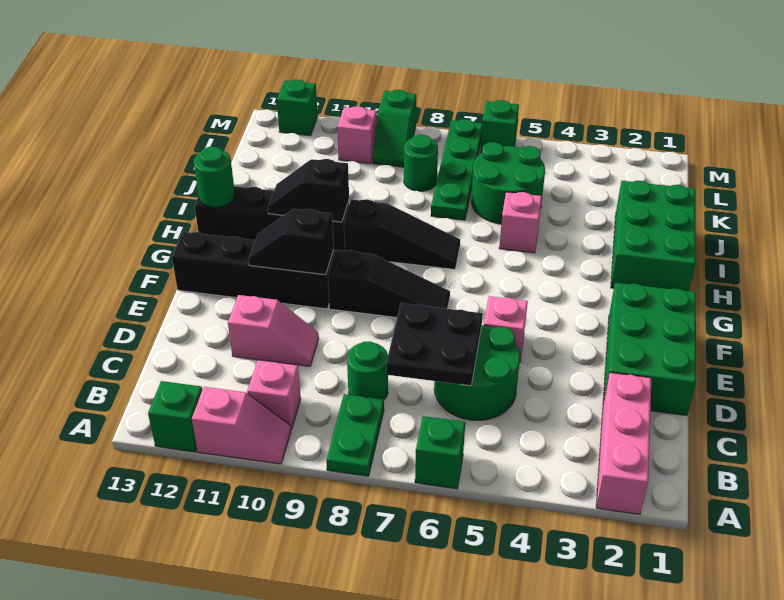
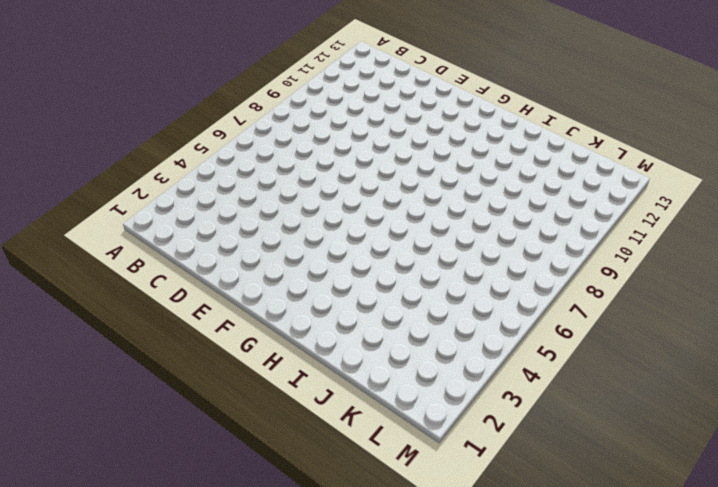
none -> pink 1x3 brick [596,373,651,514]
none -> green 1x1 brick [415,416,465,489]
none -> green 1x2 plate [326,394,384,476]

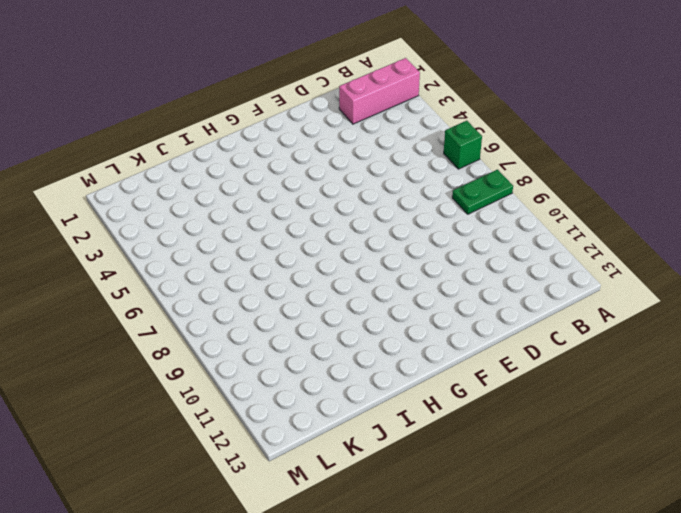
none -> pink 1x2 slope [192,387,291,464]
none -> green 1x1 brick [148,381,202,452]
none -> pink 1x1 brick [247,360,301,430]

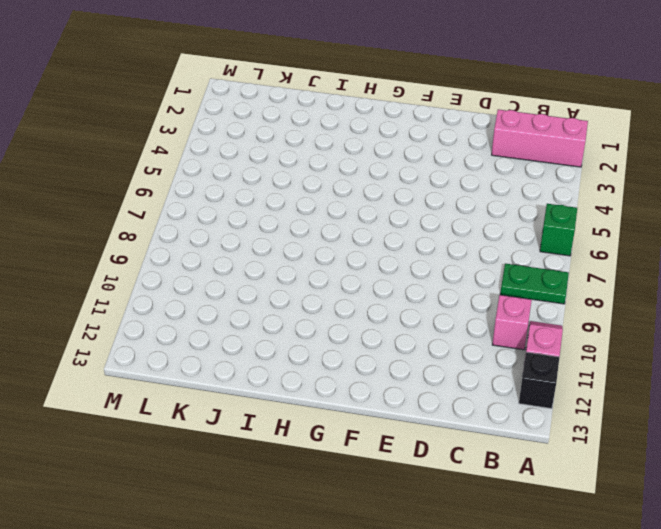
black 1x1 brick [519,352,559,409] -> green 1x1 brick [148,381,202,452]
none -> green 2x2 round brick [434,325,520,421]
none -> green 1x1 round brick [347,341,388,399]
none -> green 2x3 brick [603,283,696,416]

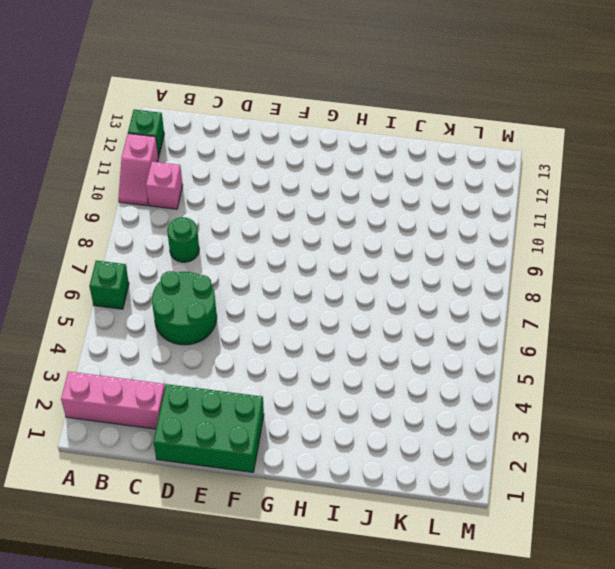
none -> green 1x2 plate [326,394,384,476]
none -> pink 1x2 slope [228,295,319,366]
none -> pink 1x1 brick [484,296,528,361]

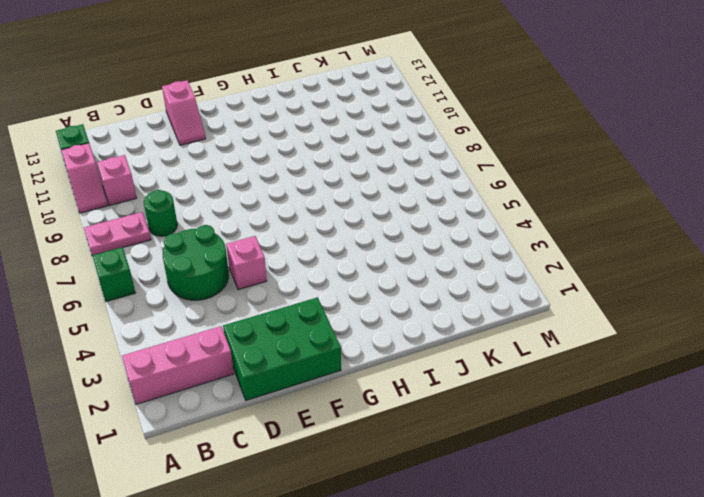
pink 1x2 plate [84,212,151,256] -> green 1x2 plate [326,394,384,476]
pink 1x2 slope [162,80,206,145] -> pink 1x2 slope moved to [228,295,319,366]
none -> black 1x3 slope [328,250,450,317]
none -> black 1x4 brick [172,232,334,309]
none -> green 2x3 brick [611,181,696,291]

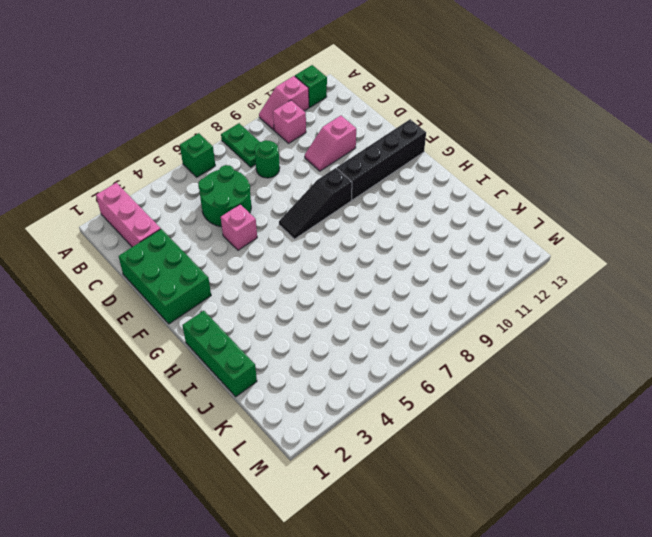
green 1x3 brick [182,311,257,397] -> green 2x3 brick [611,181,696,291]
none -> black 1x3 slope [344,199,460,269]
none -> black 1x4 brick [195,186,349,253]
none -> pink 1x1 brick [499,192,542,253]

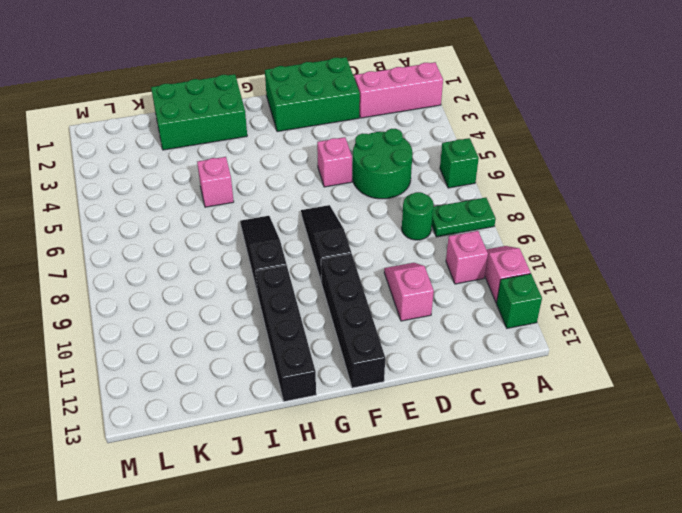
none -> green 2x2 round brick [471,142,545,224]
none -> green 1x4 plate [431,119,482,220]
none -> green 1x1 round brick [404,135,438,191]

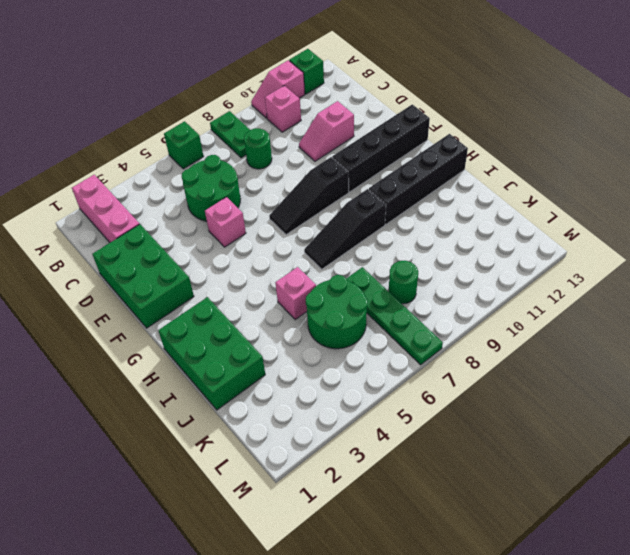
none -> green 1x2 slope [372,90,416,167]
none -> pink 1x1 brick [337,106,377,164]
none -> green 1x1 brick [480,100,519,154]

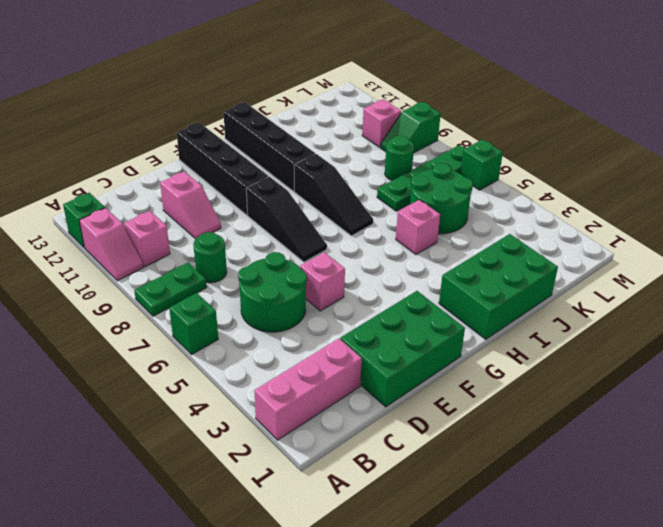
none -> green 1x1 brick [277,80,318,136]
none -> black 2x2 plate [386,303,483,386]
none -> black 1x2 slope [248,209,334,275]

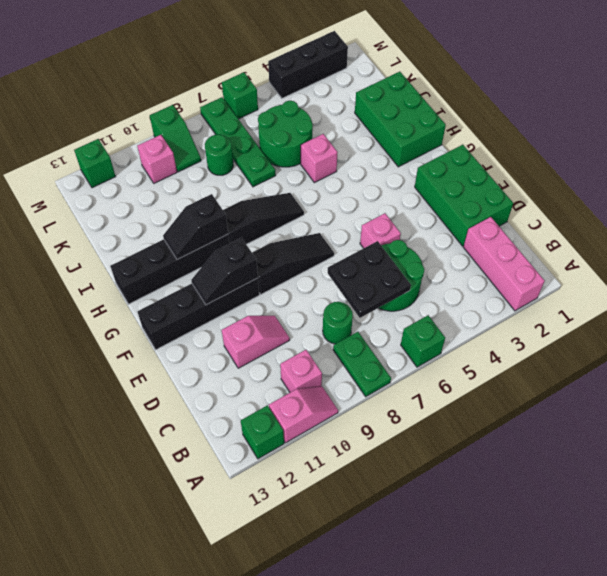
black 1x3 brick [268,31,348,98] -> none
none -> green 1x1 round brick [194,147,235,207]

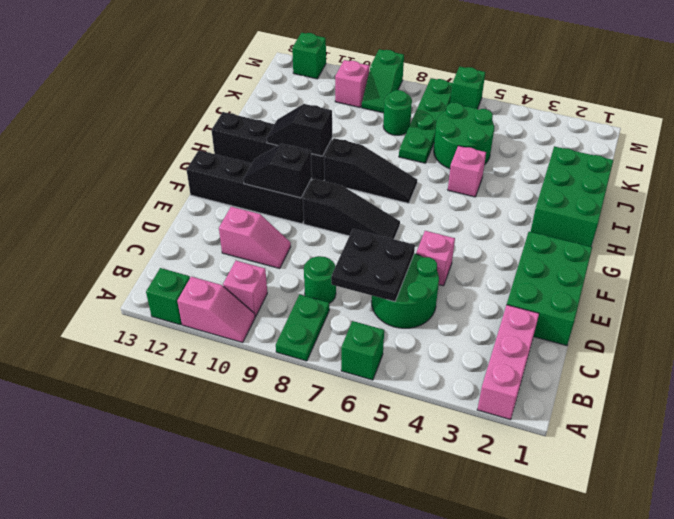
none -> green 1x1 round brick [194,147,235,207]

